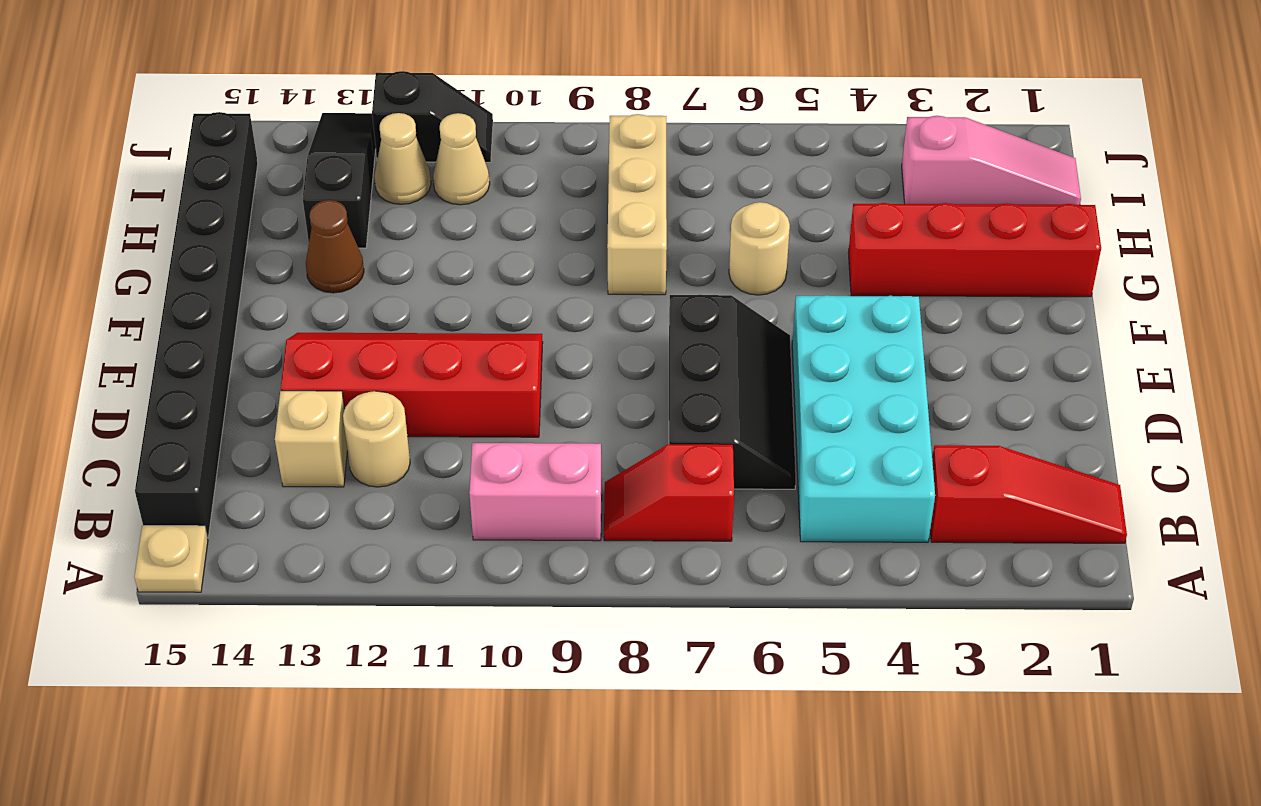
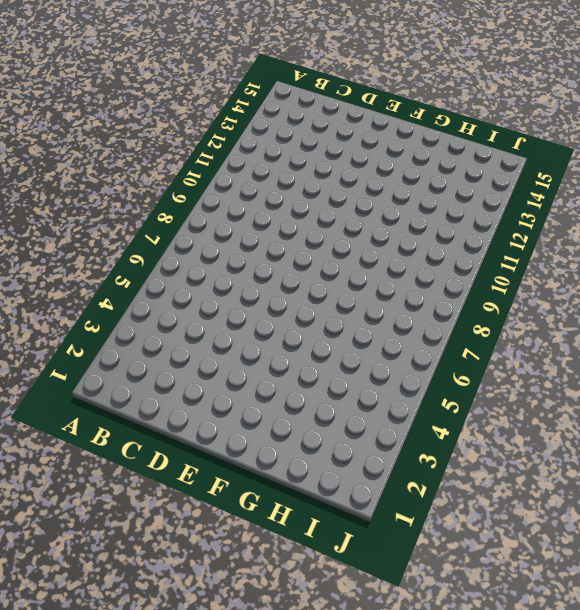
none -> tan 1x1 plate [134,526,208,592]
none -> red 1x3 slope [930,445,1127,543]
none -> cyan 2x4 brick [792,295,935,542]

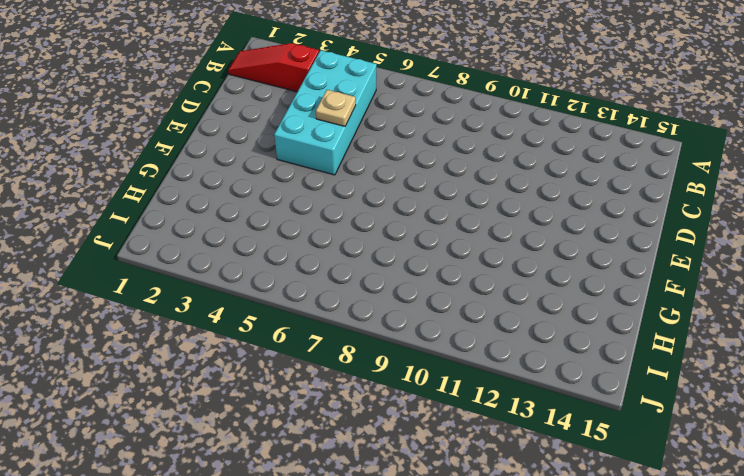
tan 1x1 plate [316,90,356,126] -> tan 1x1 plate moved to [134,526,208,592]
none -> red 1x2 slope [604,444,734,541]
none -> pink 1x2 brick [469,443,602,541]
none -> black 1x8 brick [135,112,258,538]

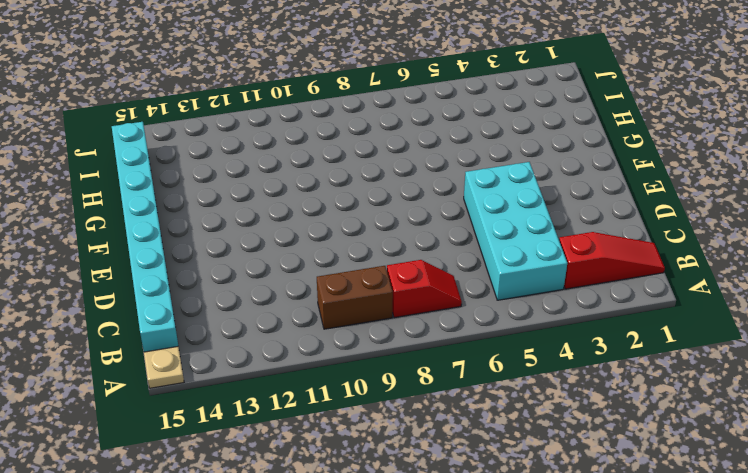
red 1x2 slope [387,260,462,318] -> red 1x2 slope turned to [604,444,734,541]
brown 1x2 brick [317,266,393,329] -> pink 1x2 brick [469,443,602,541]
cyan 1x8 brick [112,122,178,352] -> black 1x8 brick [135,112,258,538]
none -> black 2x3 slope [669,295,796,489]
none -> tan 1x1 round brick [343,391,410,487]
none -> tan 1x1 brick [275,391,347,487]

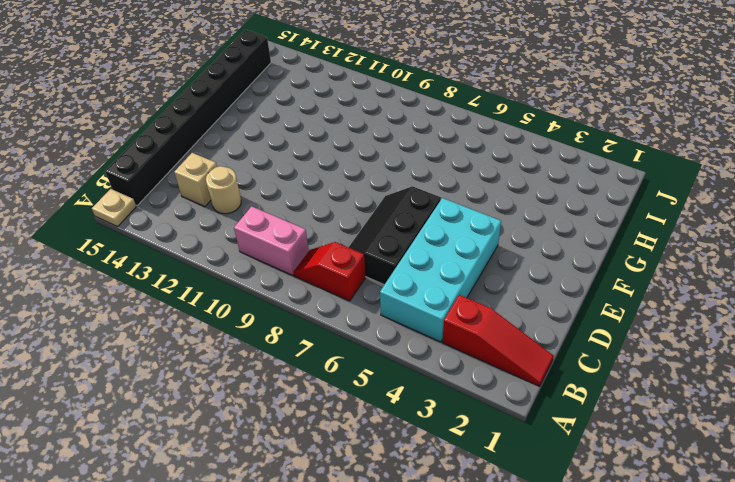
black 2x3 slope [349,186,441,285] -> black 2x3 slope turned to [669,295,796,489]
none -> red 2x4 slope [281,333,543,437]
none -> red 1x4 brick [848,203,1101,297]
none -> tan 1x1 round brick [729,202,790,295]

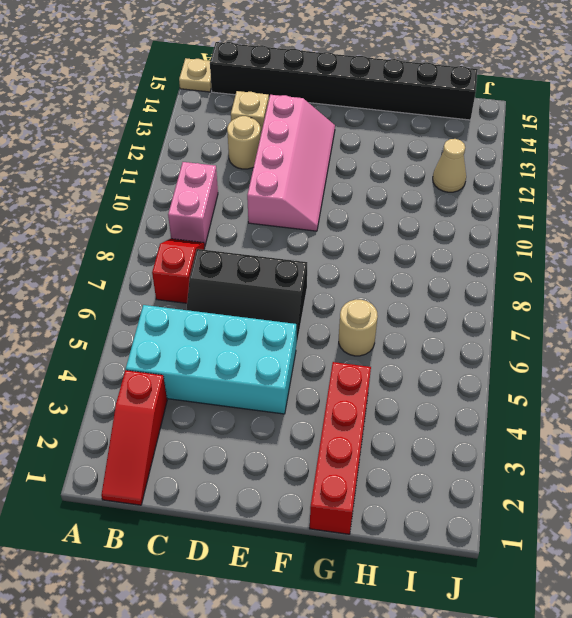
pink 2x4 slope [247,95,335,231] -> red 2x4 slope [281,333,543,437]
none -> tan 1x3 brick [607,114,667,295]
none -> brown 1x1 cone [306,200,364,293]
none -> black 1x3 slope [303,113,376,248]

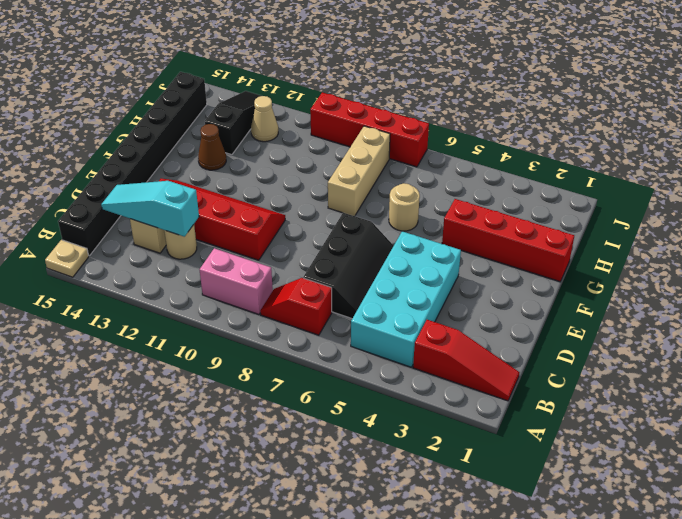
cyan 1x3 slope [101,181,199,237] -> none
red 1x4 brick [310,92,429,167] -> none
none -> pink 1x3 slope [902,116,1081,205]
none -> tan 1x1 cone [433,113,490,205]
none -> black 1x2 slope [372,71,493,162]

